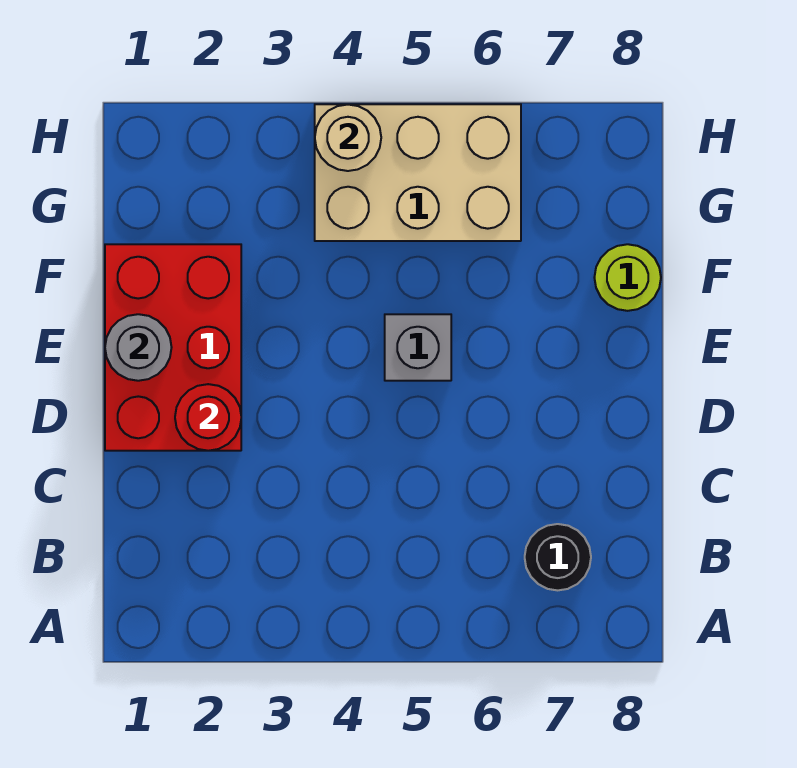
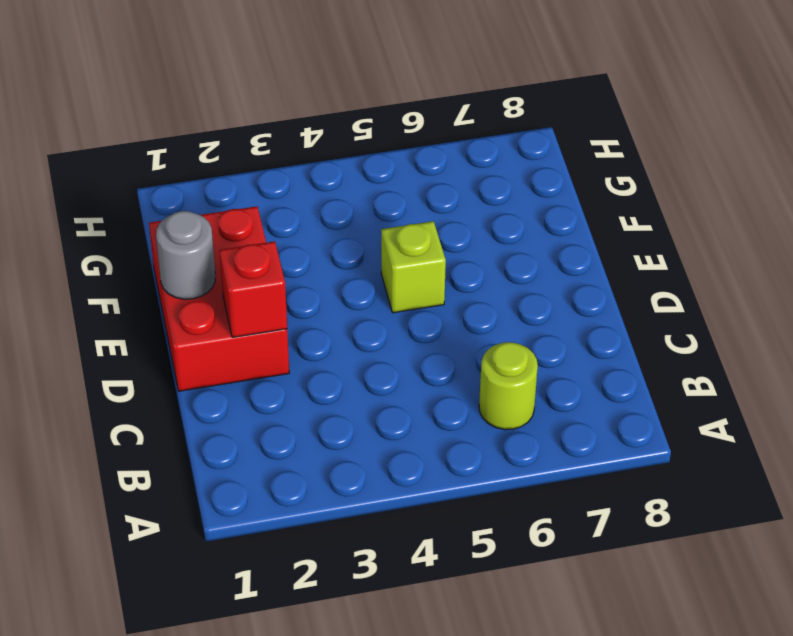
lime 1x1 round brick [479,342,538,430] -> lime 1x1 round brick moved to [594,244,661,311]
red 1x1 brick [220,241,287,337] -> red 1x1 round brick [175,384,241,451]
lime 1x1 brick [381,221,446,313] -> grey 1x1 brick [385,314,451,381]
none -> black 1x1 round brick [525,524,591,590]
none -> tan 2x3 brick [315,104,521,241]

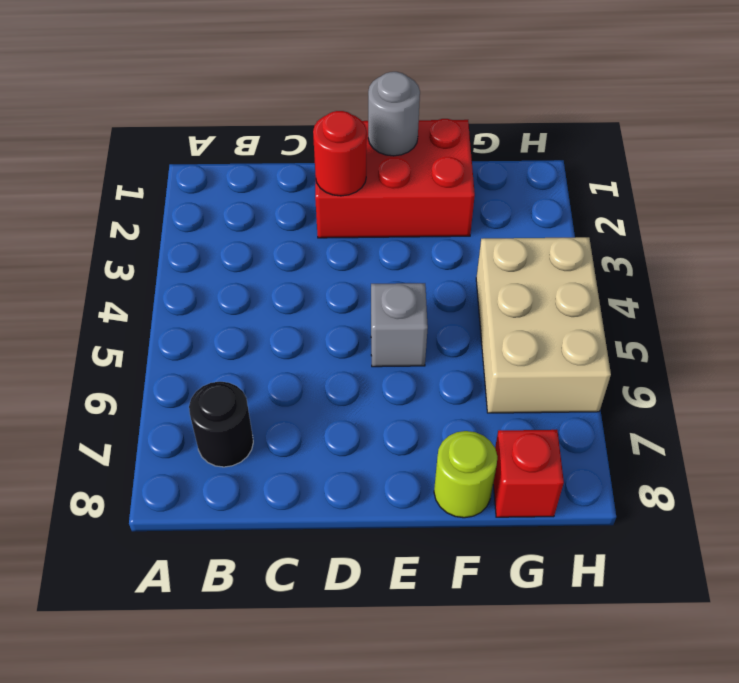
red 1x1 brick [493,430,564,517] -> none
none -> tan 1x1 round brick [315,104,381,171]

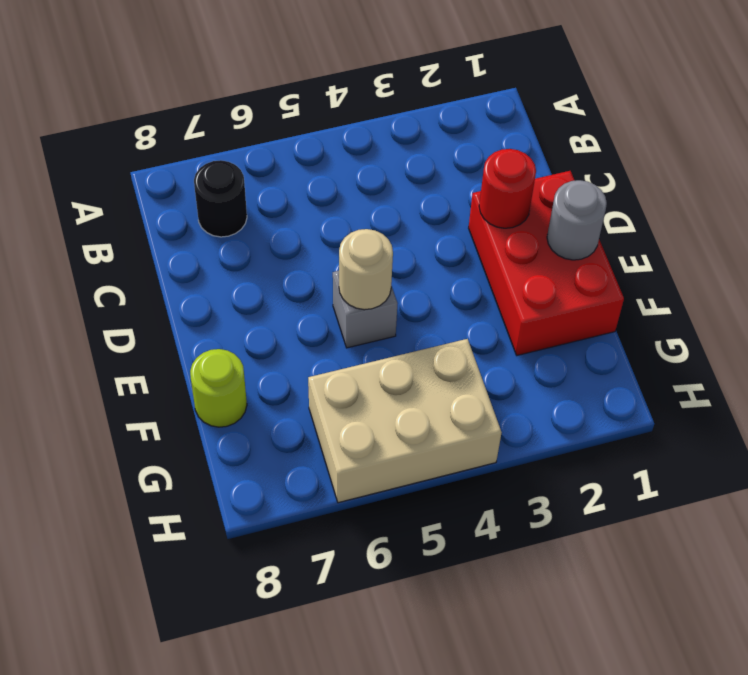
tan 1x1 round brick [339,229,393,310] -> tan 1x1 round brick moved to [315,104,381,171]

